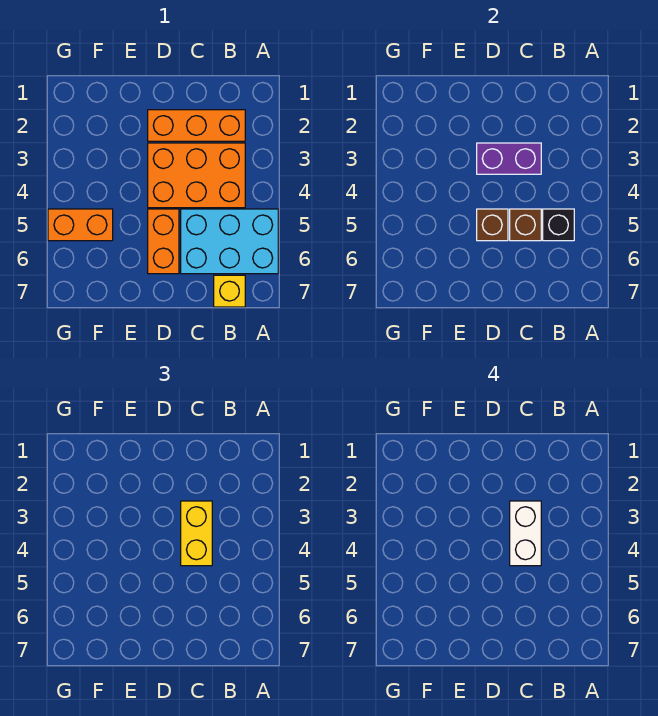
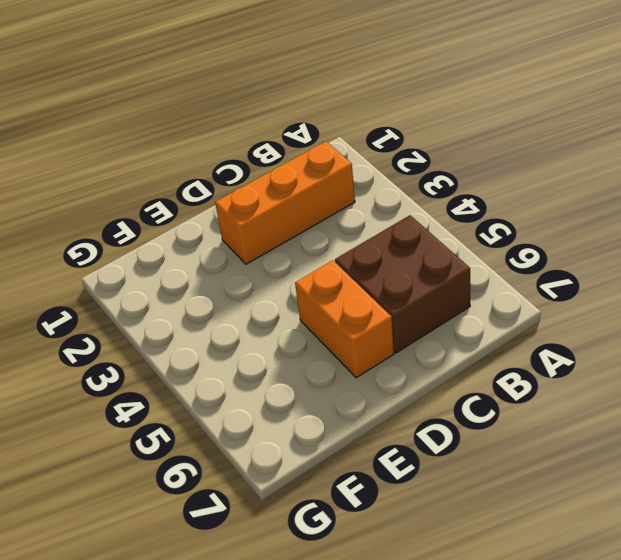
brown 2x2 brick [335,215,470,353] -> cyan 2x3 brick [181,209,278,274]
none -> orange 2x3 brick [148,143,245,208]
none -> yellow 1x1 brick [214,275,245,307]
none -> orange 1x2 brick [48,209,113,241]

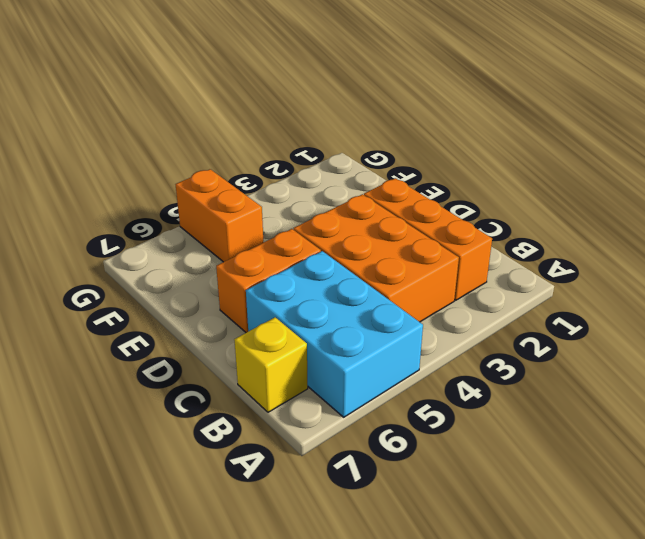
none -> black 1x1 brick [543,209,574,241]
none -> purple 1x2 brick [477,143,541,174]
none -> brown 1x1 brick [510,209,541,241]

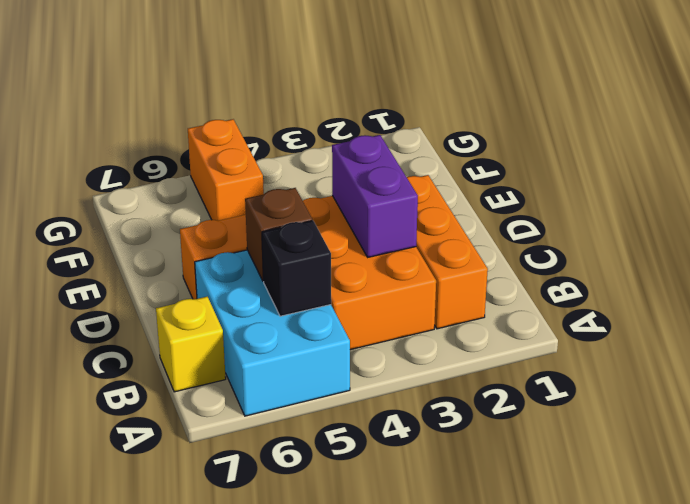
none -> brown 1x1 brick [477,209,508,241]
none -> yellow 1x2 brick [181,501,212,566]
none -> white 1x2 brick [510,501,541,566]

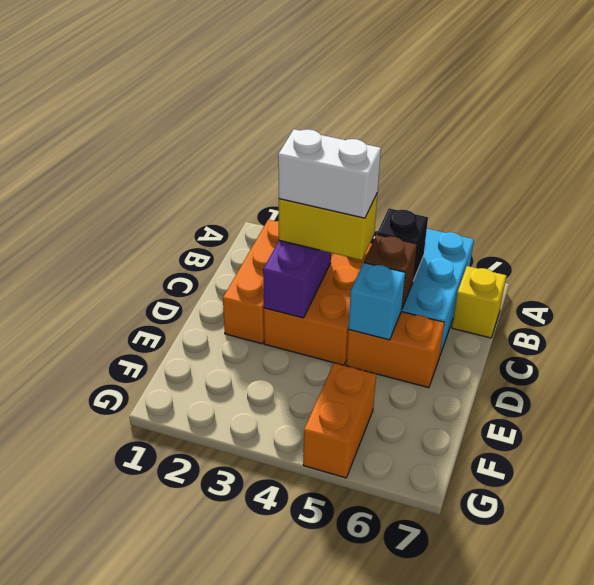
cyan 1x1 brick [348,263,405,340] -> brown 1x1 brick [477,209,508,241]

